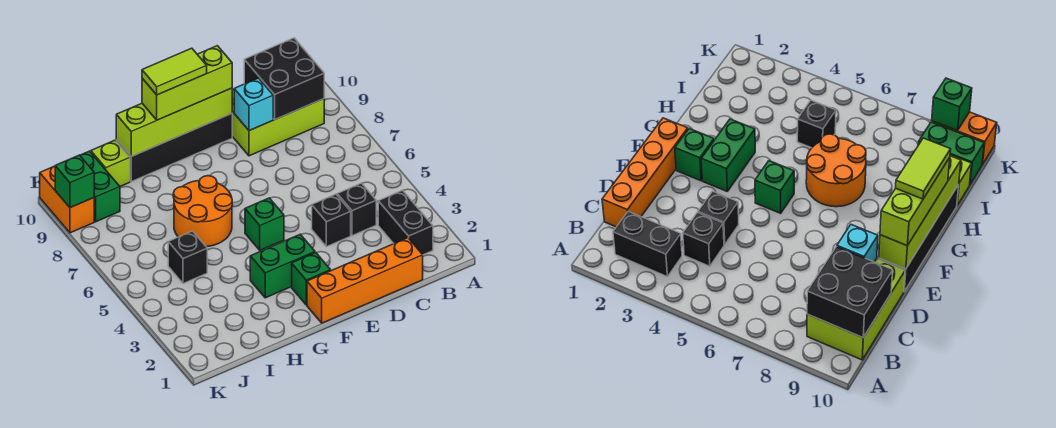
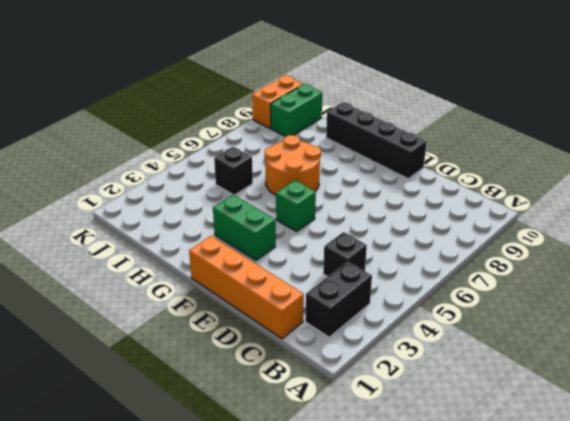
none -> lime 2x3 brick [232,89,324,156]
none -> black 1x1 brick [312,194,351,247]
none -> green 1x1 brick [292,253,331,305]

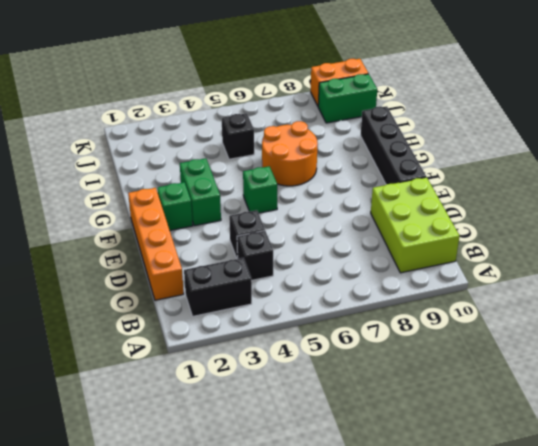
none -> lime 1x1 brick [91,140,130,186]
none -> black 2x2 brick [244,38,324,119]
none -> cyan 1x1 brick [234,78,273,131]

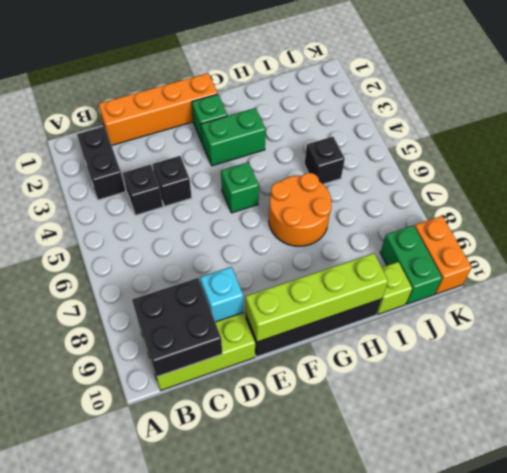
none -> green 1x1 brick [55,155,94,208]
none -> lime 1x3 brick [142,46,232,120]
none -> lime 1x2 tile [142,48,207,95]

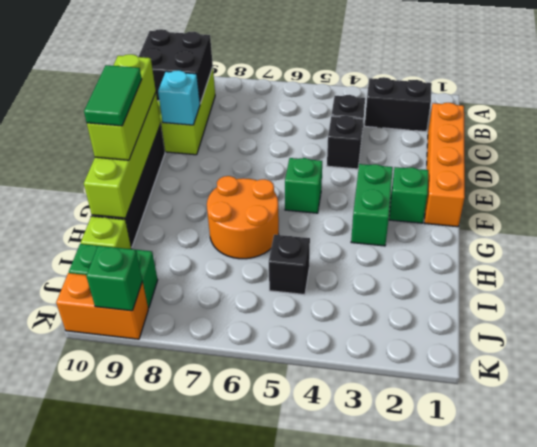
green 1x2 tile [84,65,142,126] -> lime 1x2 tile [142,48,207,95]

